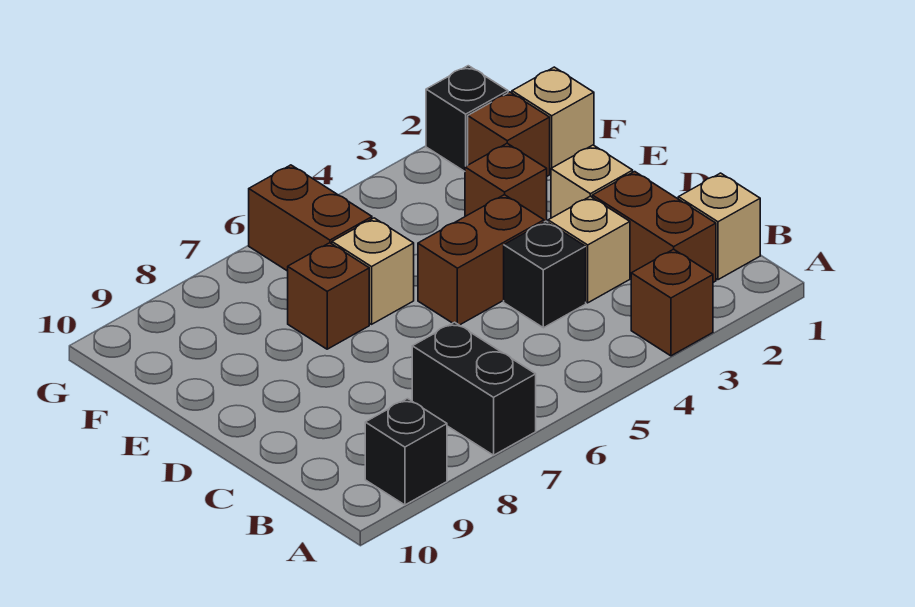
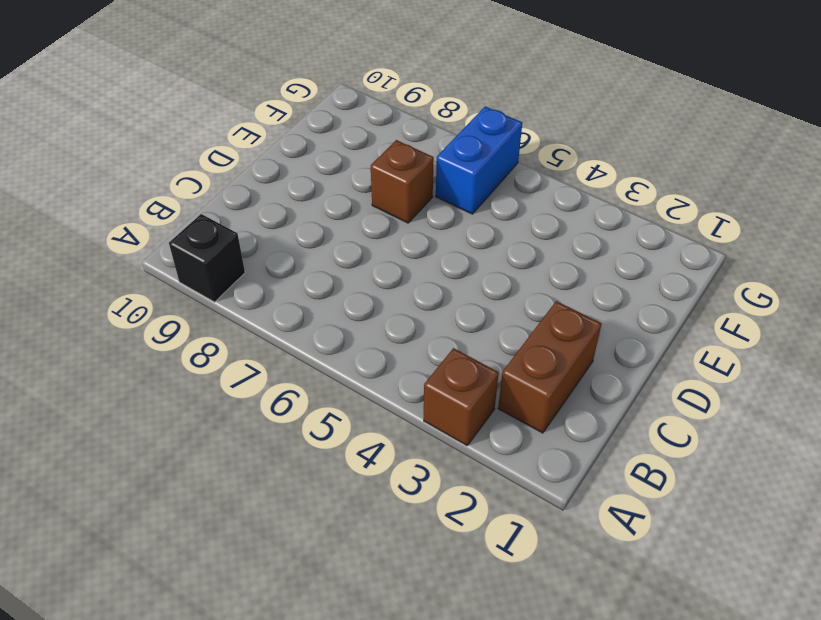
blue 1x2 brick [436,107,522,214] -> brown 1x2 brick [249,165,372,271]
none -> black 1x2 brick [412,322,536,455]
none -> tan 1x1 brick [678,173,760,280]
none -> tan 1x1 brick [548,196,630,303]

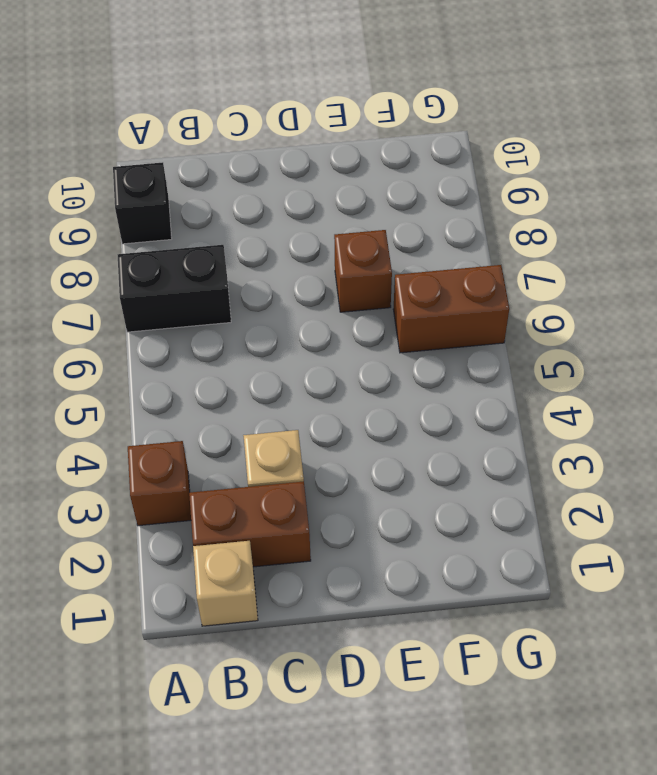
none -> black 1x1 brick [504,221,586,328]
none -> tan 1x1 brick [551,145,633,218]
none -> brown 1x2 brick [418,195,544,325]

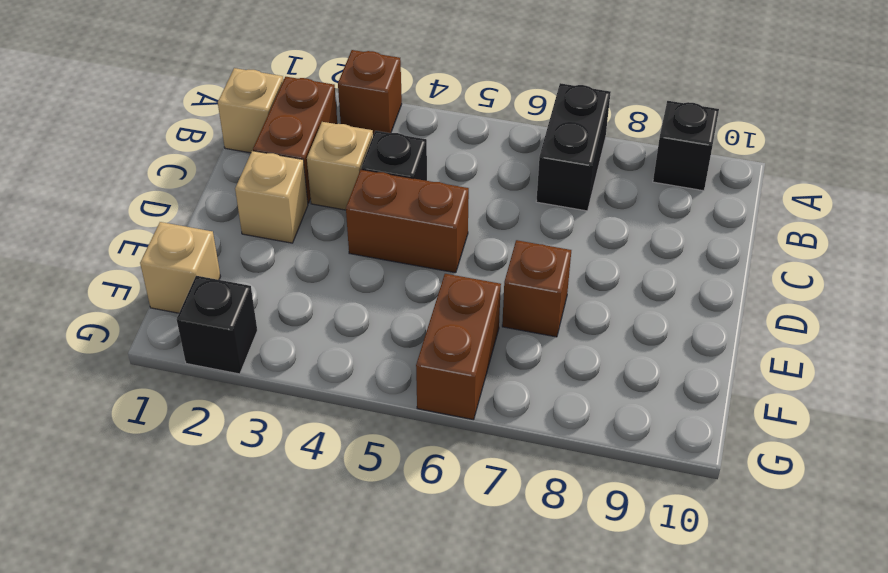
none -> brown 1x1 brick [465,143,547,222]
none -> tan 1x1 brick [332,218,414,324]
none -> brown 1x1 brick [468,92,550,176]

